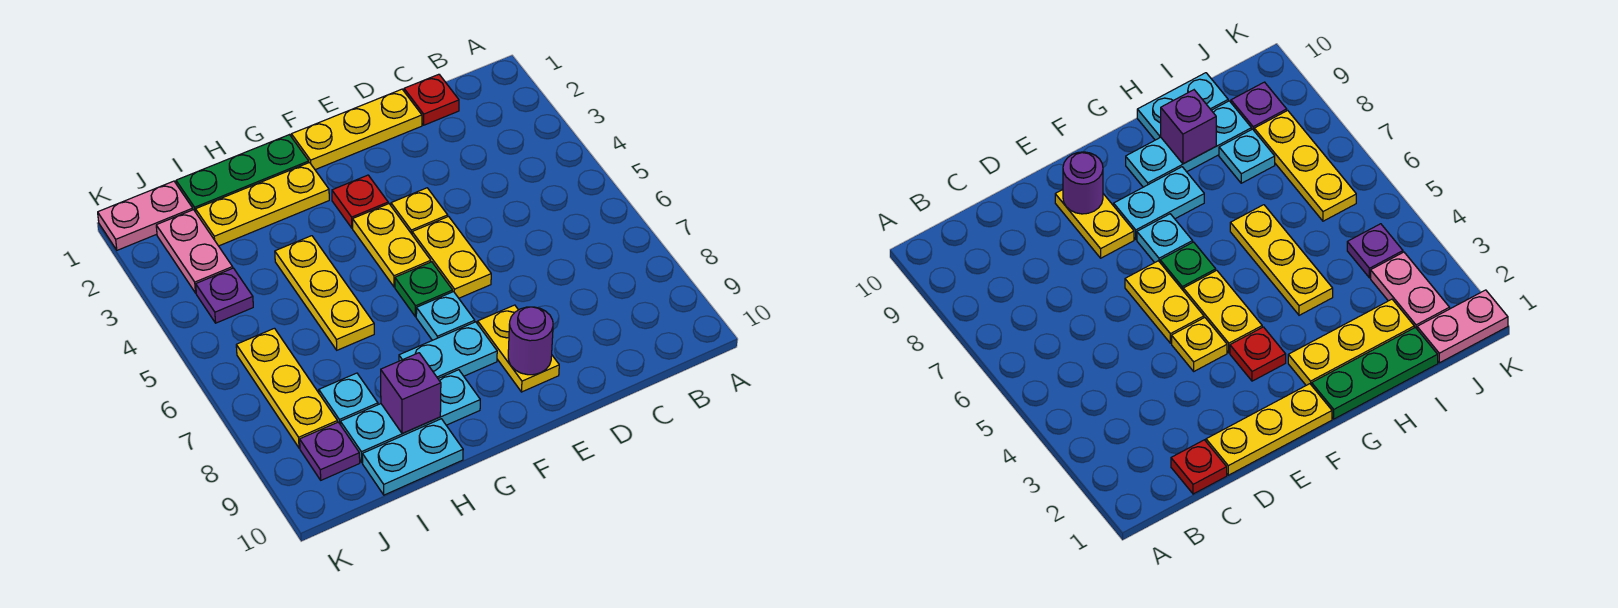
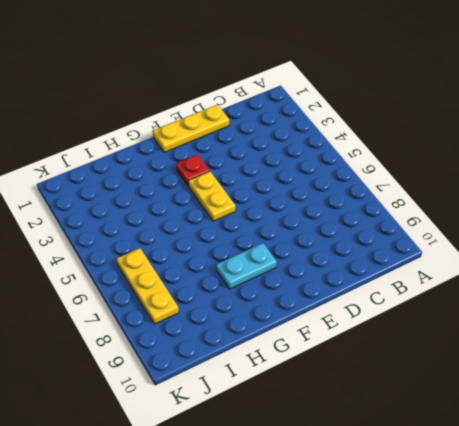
none -> red 1x1 plate [404,74,459,125]
none -> yellow 1x1 plate [391,188,448,234]
none -> yellow 1x2 plate [412,217,491,298]

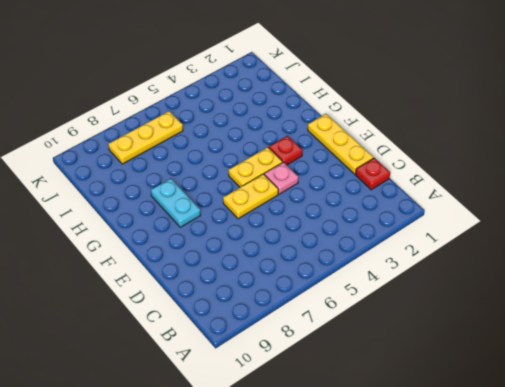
pink 1x1 plate [264,162,298,194] -> yellow 1x1 plate [391,188,448,234]
none -> yellow 1x2 plate [478,305,559,392]
none -> green 1x1 plate [395,262,453,317]
none -> cyan 1x1 plate [416,292,475,340]

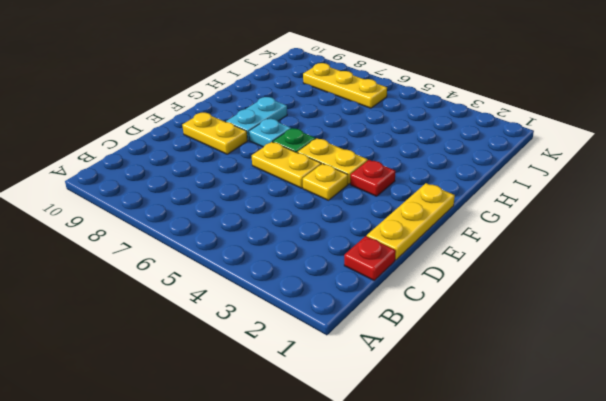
none -> green 1x3 plate [176,135,309,212]
none -> yellow 1x3 plate [196,163,329,246]
none -> cyan 1x3 plate [340,370,480,462]

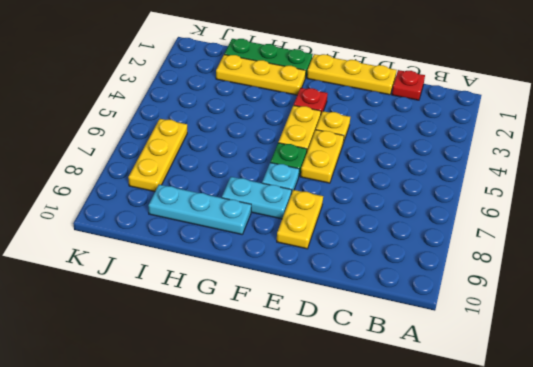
none -> yellow 1x3 plate [275,236,374,350]
none -> cyan 1x2 plate [362,419,463,495]
none -> cyan 1x1 plate [319,373,378,425]

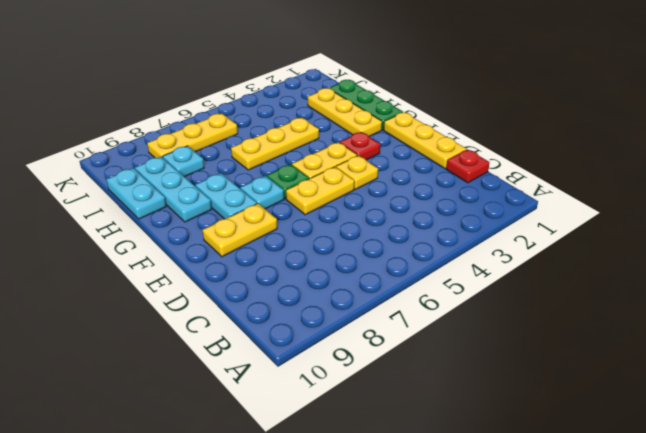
none -> pink 1x2 plate [98,181,193,250]
none -> pink 1x2 plate [156,210,233,293]
none -> purple 1x1 plate [196,268,253,323]

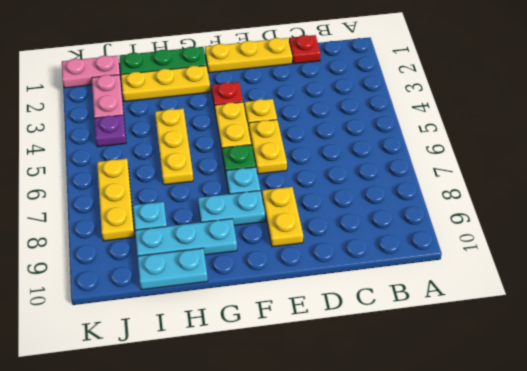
none -> purple 1x1 plate [300,422,360,480]
none -> purple 1x1 round brick [508,307,553,375]
none -> purple 1x1 brick [381,353,441,434]

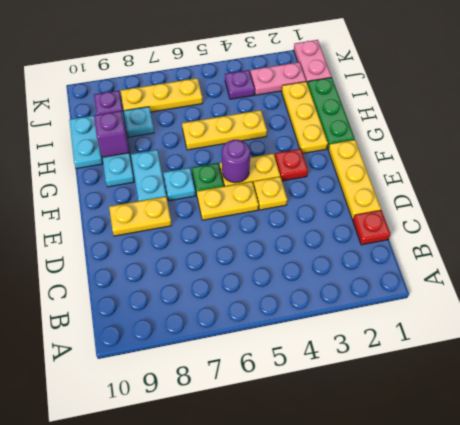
purple 1x1 round brick [222,140,250,183] -> purple 1x1 round brick moved to [508,307,553,375]

